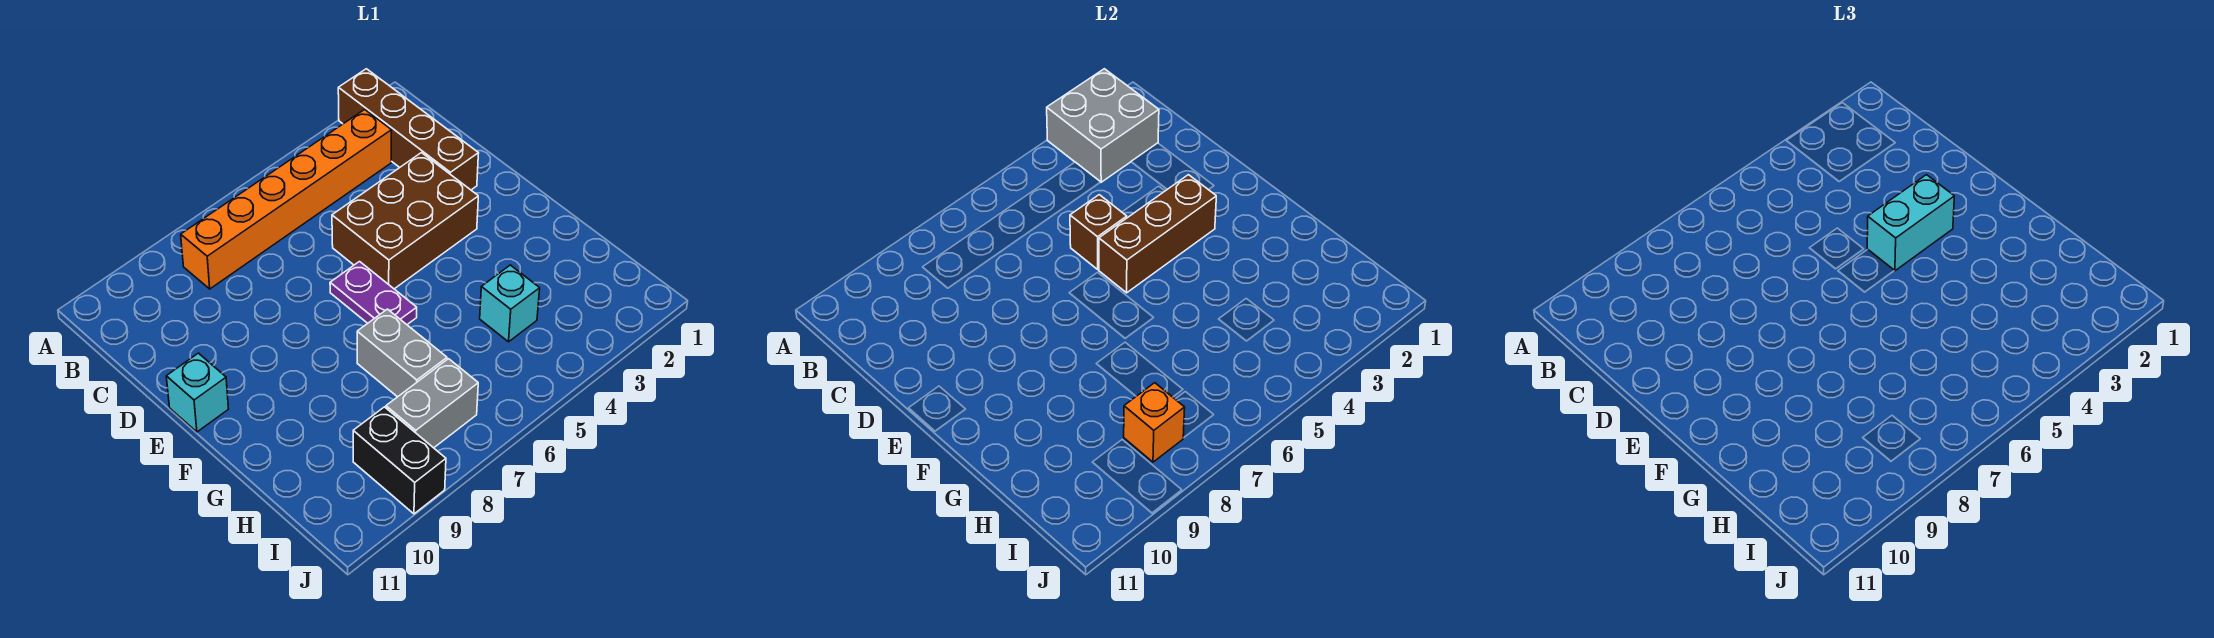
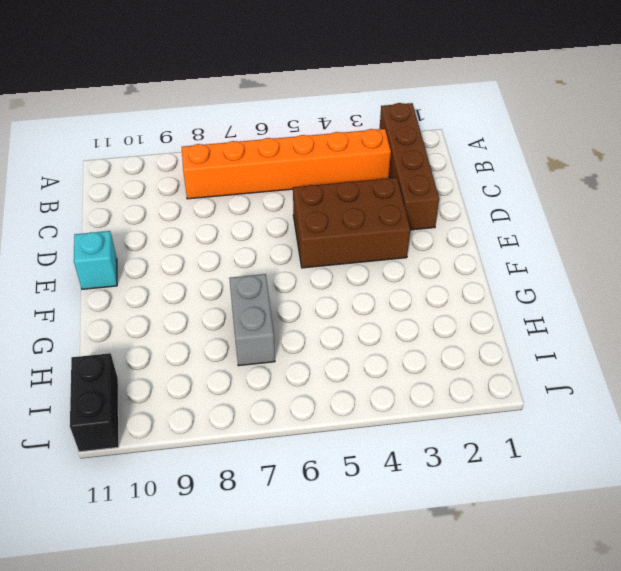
black 1x2 brick [70,353,119,452] -> black 1x2 brick moved to [353,407,446,514]
none -> purple 1x2 plate [330,262,417,324]
none -> cyan 1x1 brick [480,265,540,342]
none -> grey 1x2 brick [386,359,478,448]

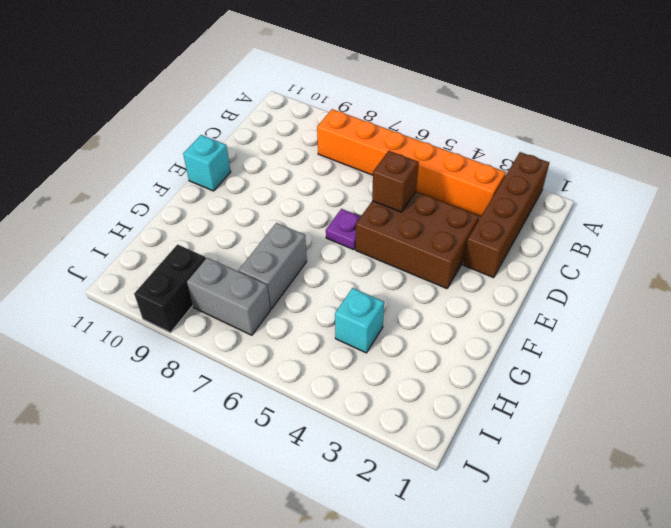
purple 1x1 plate [326,209,361,250] -> purple 1x2 plate [330,262,417,324]
none -> grey 2x2 brick [1047,69,1159,182]
none -> brown 1x3 brick [1099,175,1216,293]
none -> orange 1x1 brick [1124,383,1185,462]

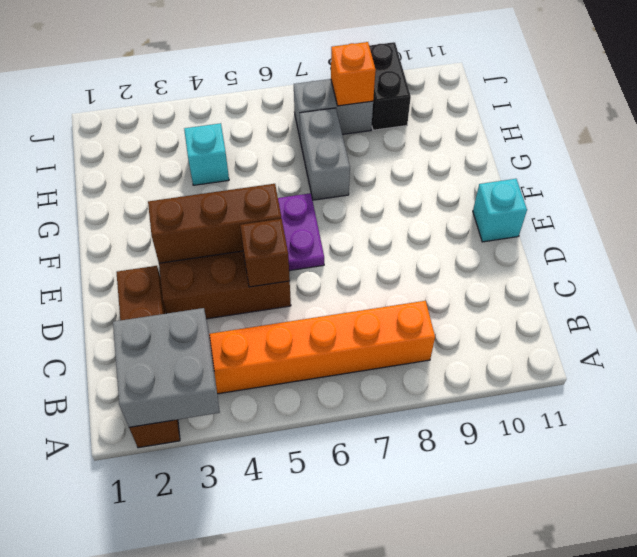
none -> cyan 1x2 brick [1867,175,1954,271]

